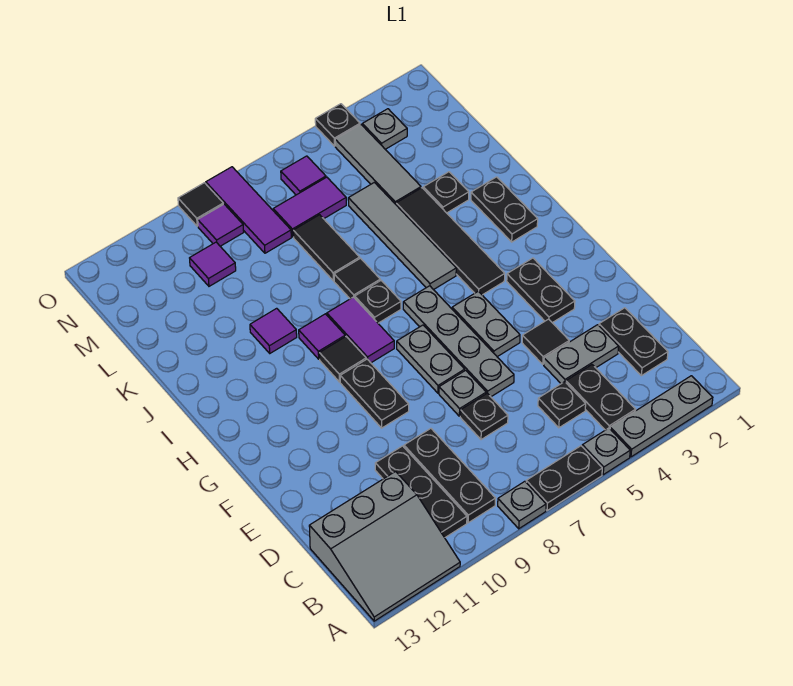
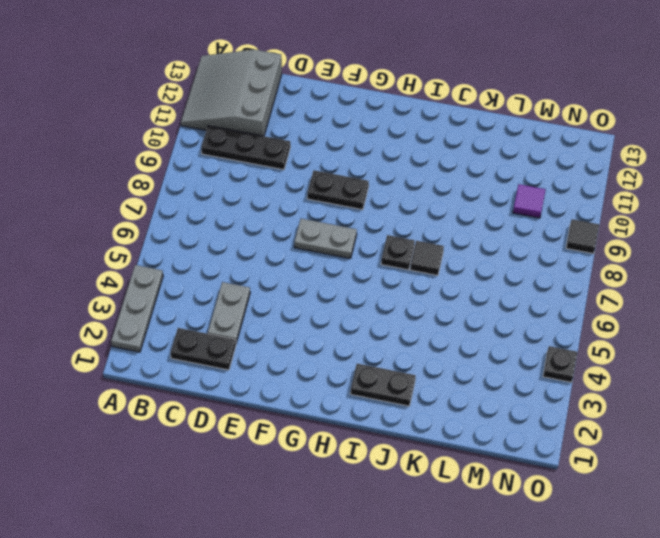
none -> grey 1x1 plate [582,428,630,475]
none -> black 1x2 plate [526,446,602,511]
none -> grey 1x1 plate [498,481,546,529]
none -> black 1x2 plate [566,365,636,430]

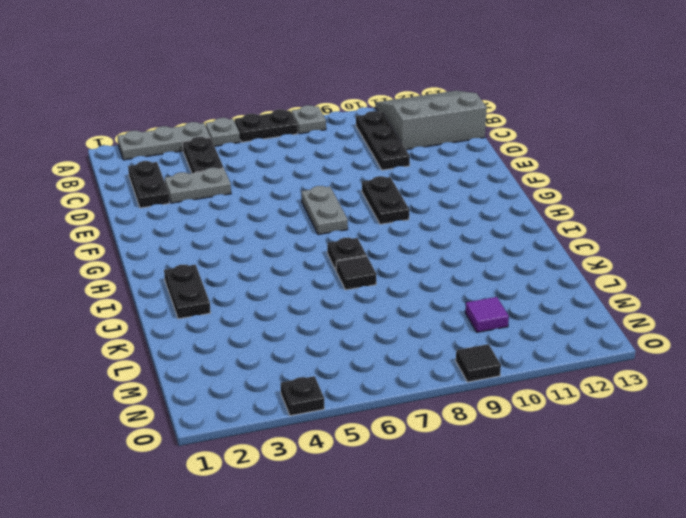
none -> black 1x3 plate [404,429,495,523]
none -> black 1x1 plate [538,382,586,428]
none -> black 1x1 plate [460,393,508,440]
none -> black 1x1 tile [522,319,569,364]

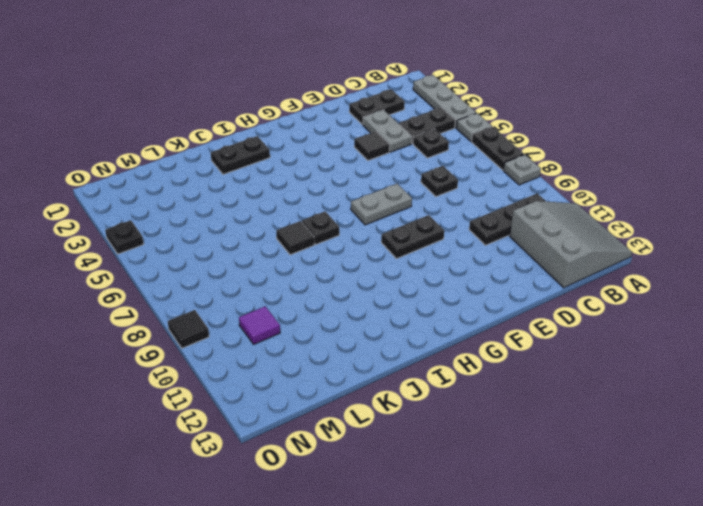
none -> black 1x3 plate [404,429,495,523]
none -> grey 1x4 plate [403,286,514,397]
none -> grey 1x1 plate [439,370,486,416]
none -> black 1x2 plate [507,258,575,323]

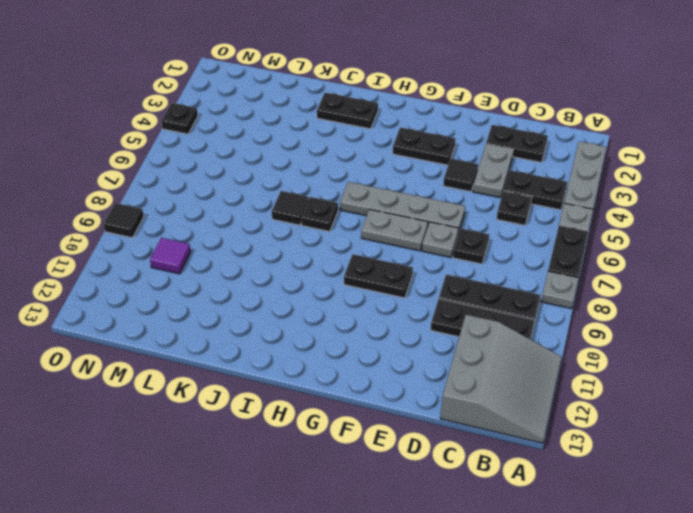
none -> grey 1x2 plate [452,291,520,357]
none -> black 1x4 tile [396,188,505,295]
none -> purple 1x2 tile [327,297,394,363]
none -> black 1x1 tile [319,337,366,382]

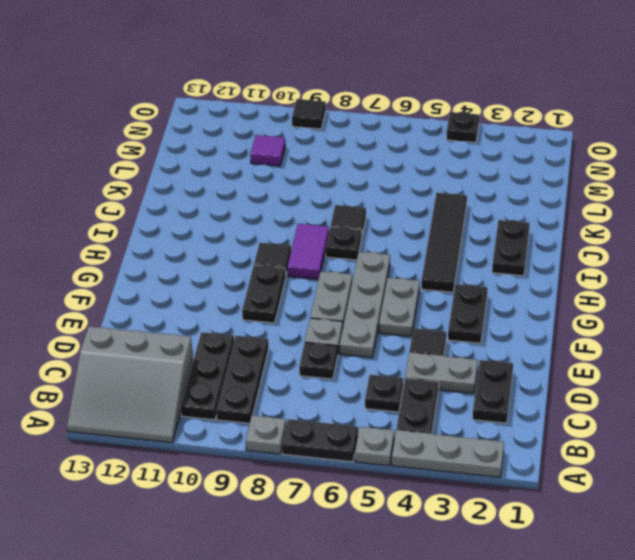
none -> grey 1x4 tile [348,182,456,290]
none -> purple 1x1 tile [299,314,345,359]
none -> purple 1x1 tile [250,308,297,353]
none -> black 1x1 plate [423,172,469,213]

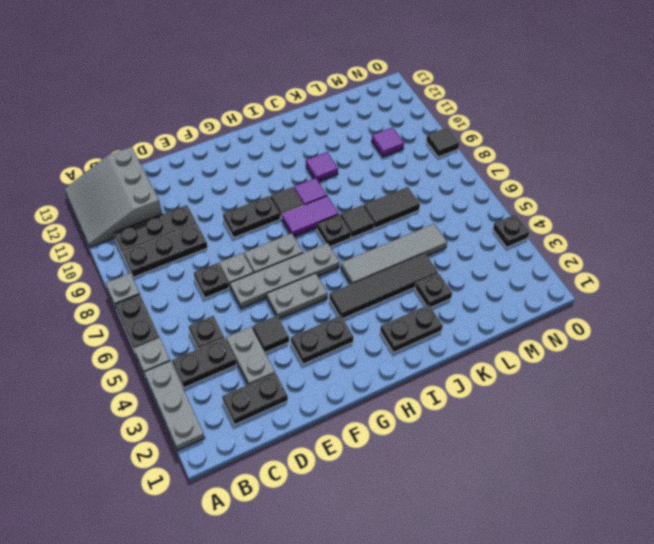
none -> grey 1x3 tile [335,125,421,204]
none -> purple 1x2 tile [273,177,346,237]
none -> purple 1x3 tile [206,167,291,253]
none -> grey 1x1 plate [362,109,407,149]

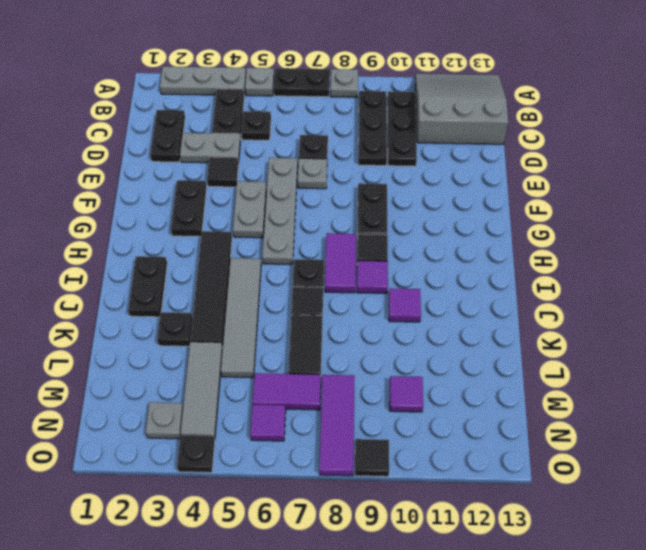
none -> grey 1x2 plate [397,325,465,393]
none -> purple 1x1 tile [198,204,244,246]

